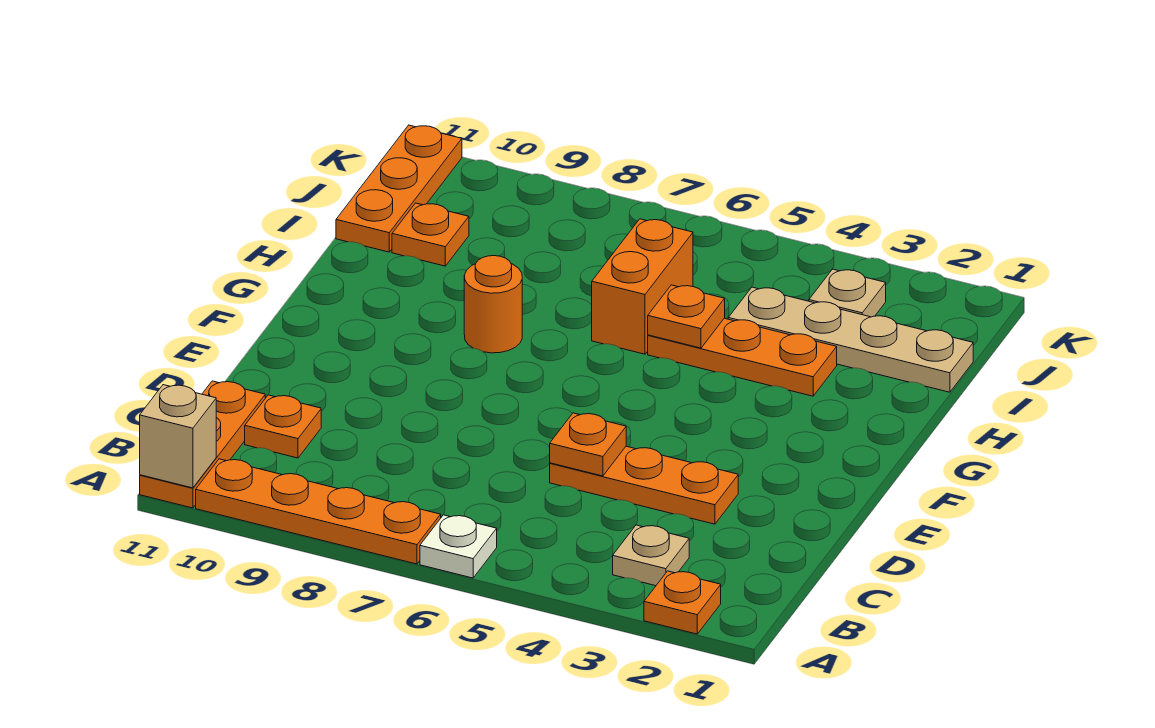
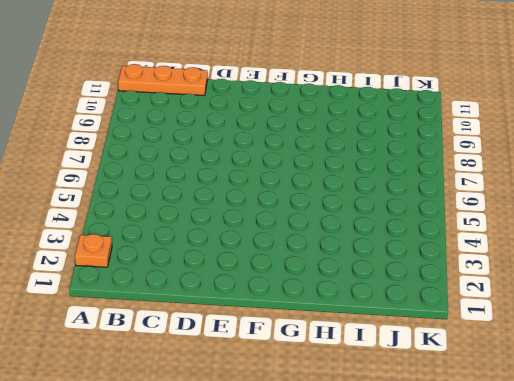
none -> white 1x1 plate [420,515,497,578]
none -> orange 1x4 plate [196,459,441,564]
none -> tan 1x1 plate [613,525,689,586]

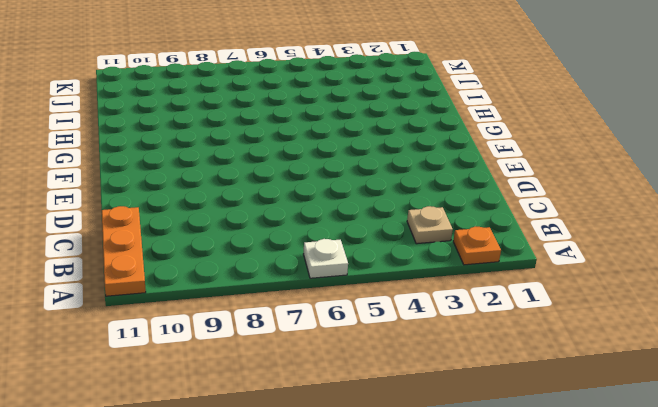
none -> orange 1x4 plate [196,459,441,564]
none -> orange 1x1 plate [245,395,321,458]
none -> orange 1x3 plate [550,446,738,524]

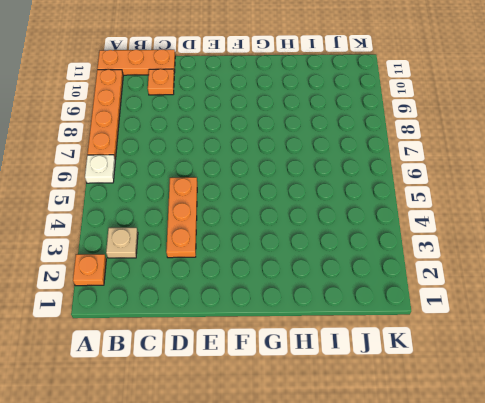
none -> orange 1x1 round brick [464,256,522,353]
none -> orange 1x3 plate [648,318,837,396]
none -> orange 1x2 brick [592,219,693,354]

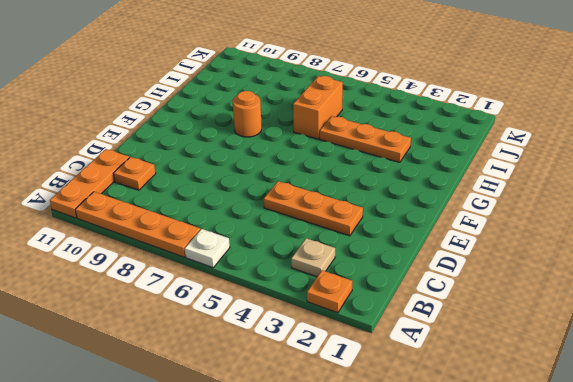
none -> tan 1x4 plate [728,287,973,392]
none -> orange 1x1 plate [392,203,469,266]
none -> orange 1x3 plate [336,125,462,252]

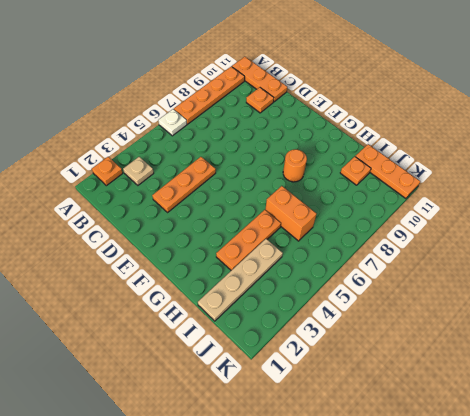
none -> tan 1x1 plate [809,269,886,317]
none -> tan 1x1 brick [140,385,216,488]
none -> orange 1x1 plate [550,413,626,476]

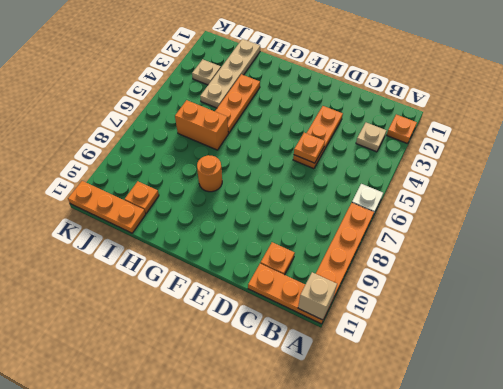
none -> orange 1x1 plate [648,285,725,348]

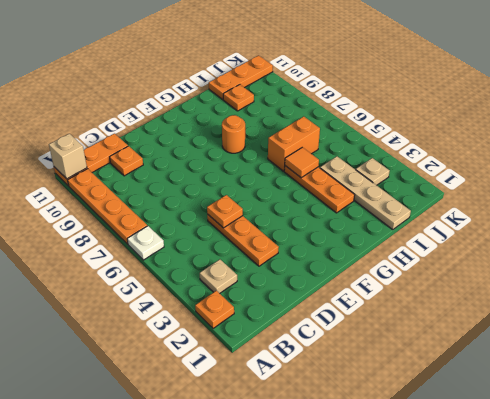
orange 1x1 tile [285,147,319,178] -> orange 1x1 plate [648,285,725,348]

